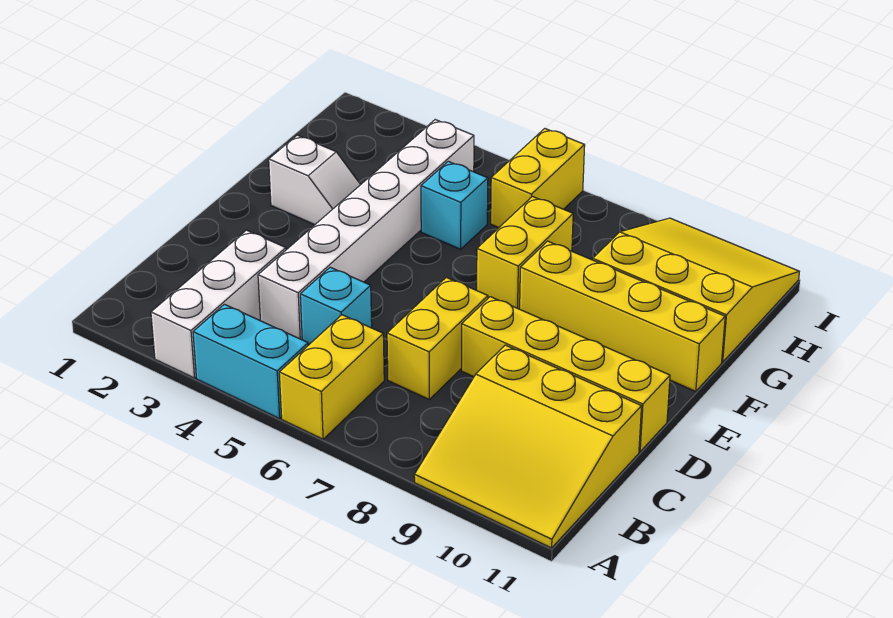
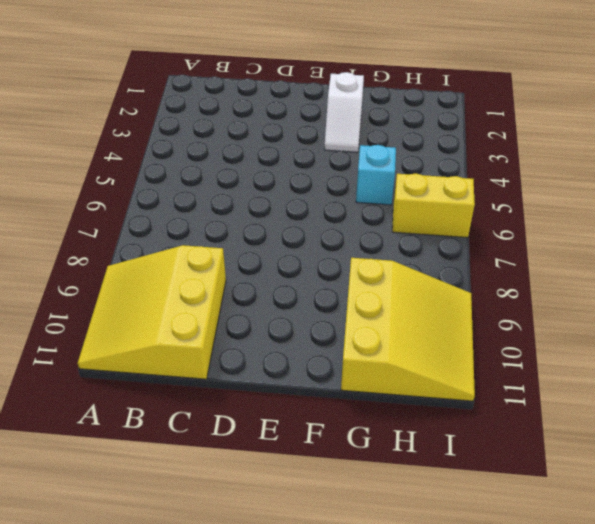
none -> white 1x3 brick [151,230,286,378]
none -> cyan 1x2 brick [193,304,308,419]
none -> yellow 1x2 brick [279,315,384,439]

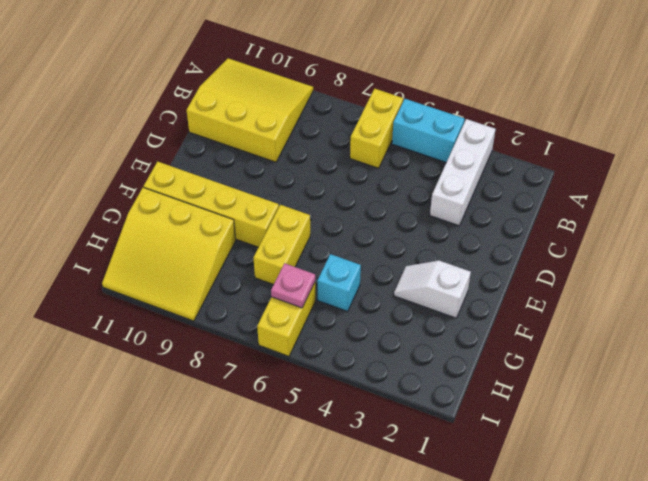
pink 1x1 plate [271,263,315,308] -> none
none -> white 1x6 brick [258,120,474,339]
none -> cyan 1x1 brick [300,267,372,344]
none -> yellow 1x2 brick [387,277,488,399]

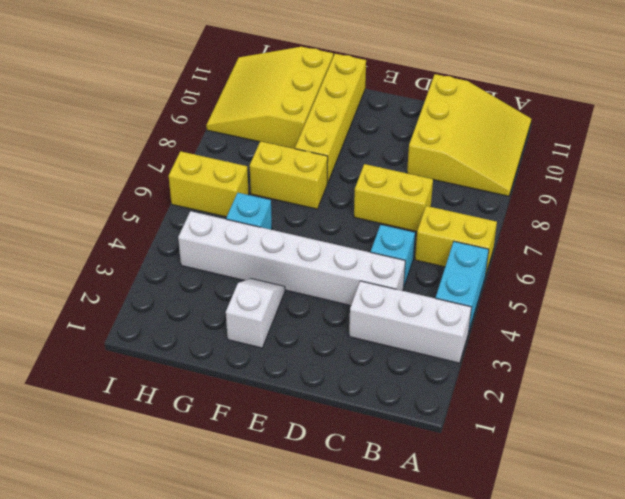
none -> yellow 1x4 brick [462,297,670,452]

